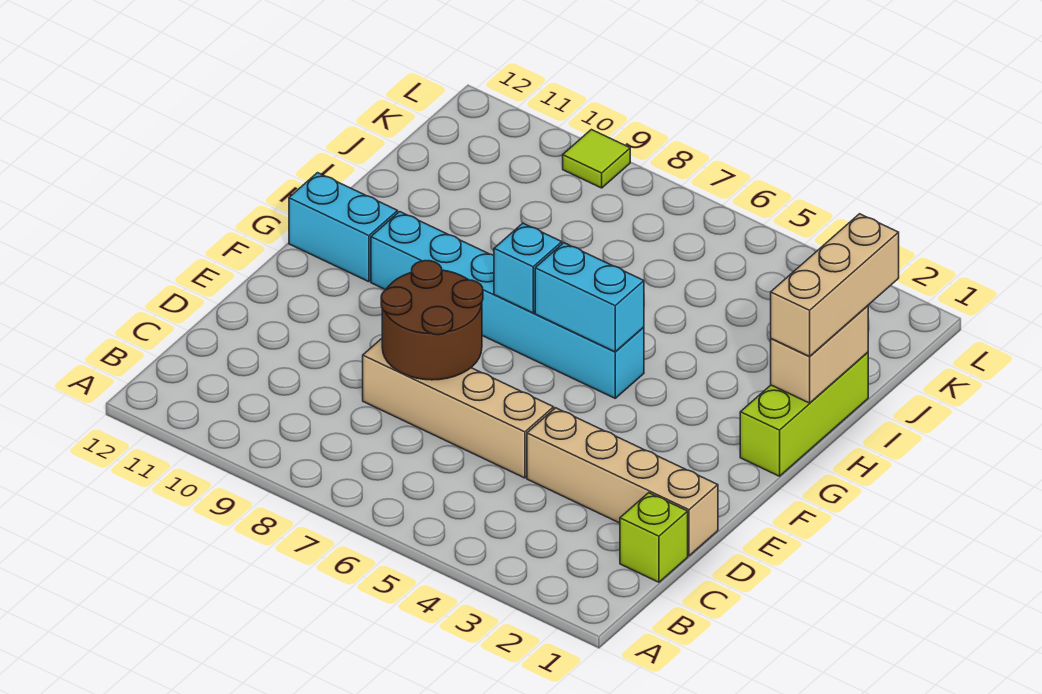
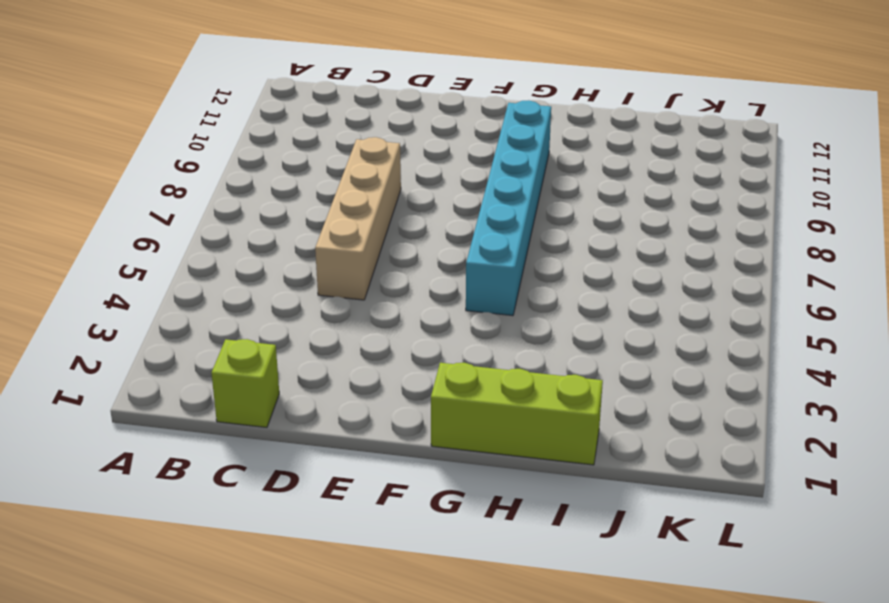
none -> tan 1x4 brick [527,408,718,556]
none -> cyan 1x2 brick [289,173,398,282]
none -> lime 1x1 tile [563,130,630,188]

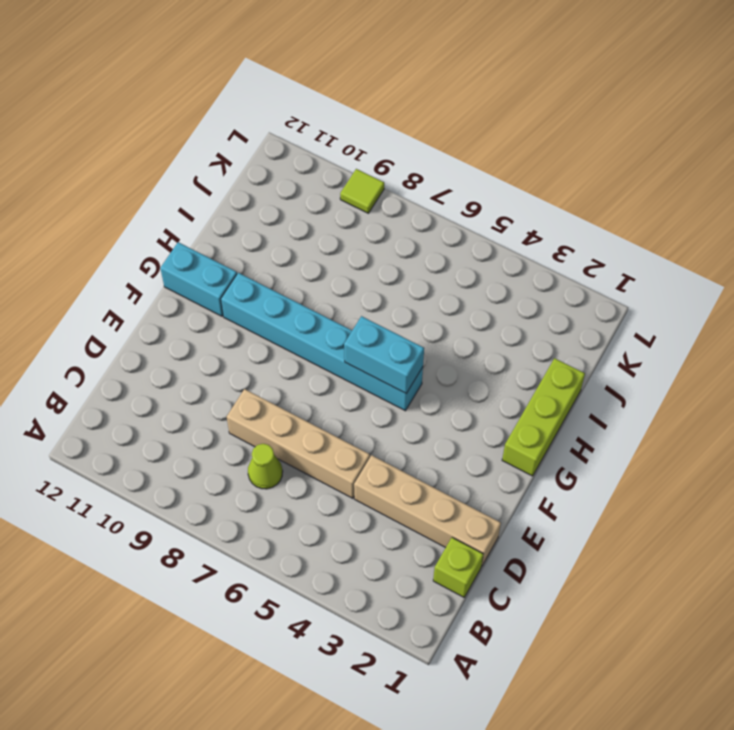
lime 1x1 cone [248,444,283,489] -> none
none -> brown 2x2 round brick [381,261,483,380]
none -> cyan 1x1 brick [494,223,562,313]
none -> tan 1x2 brick [771,306,868,403]

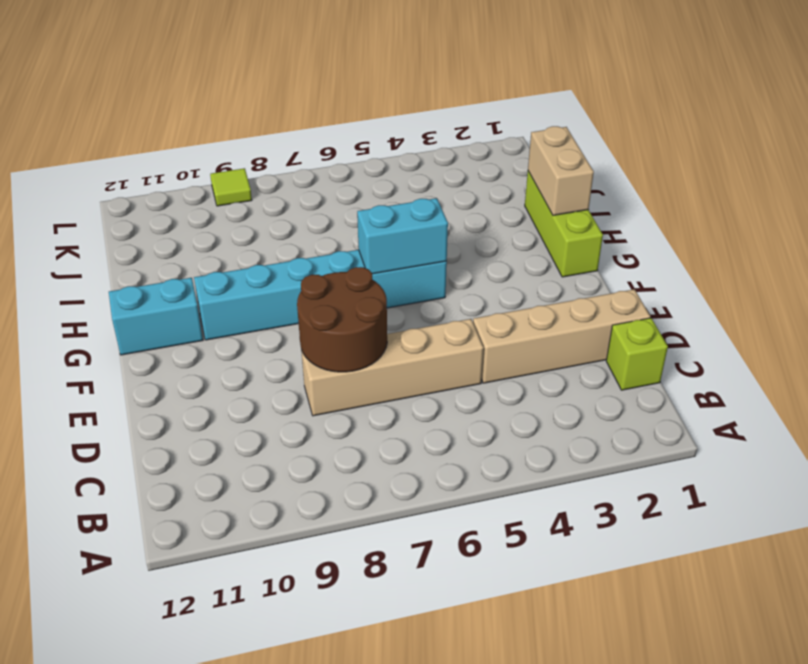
none -> cyan 1x1 brick [494,223,562,313]
none -> tan 1x3 brick [771,214,899,356]

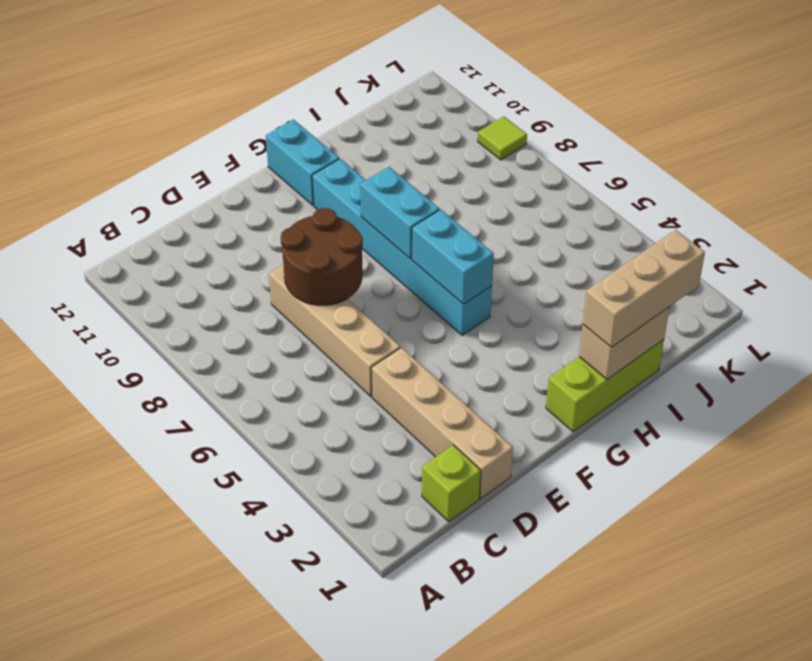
cyan 1x2 brick [360,167,440,259] -> cyan 1x1 brick [494,223,562,313]

